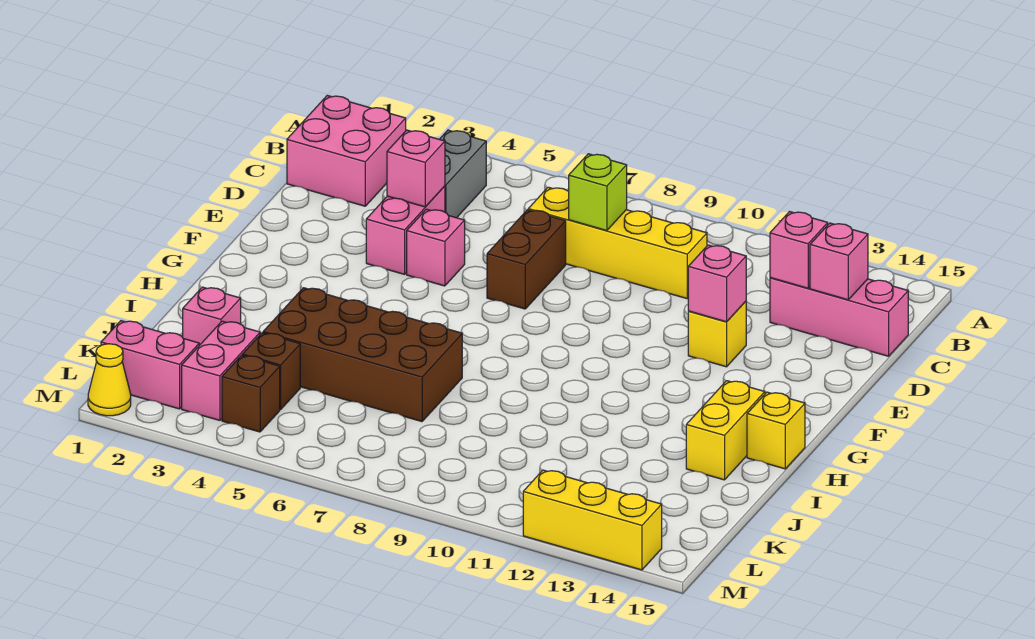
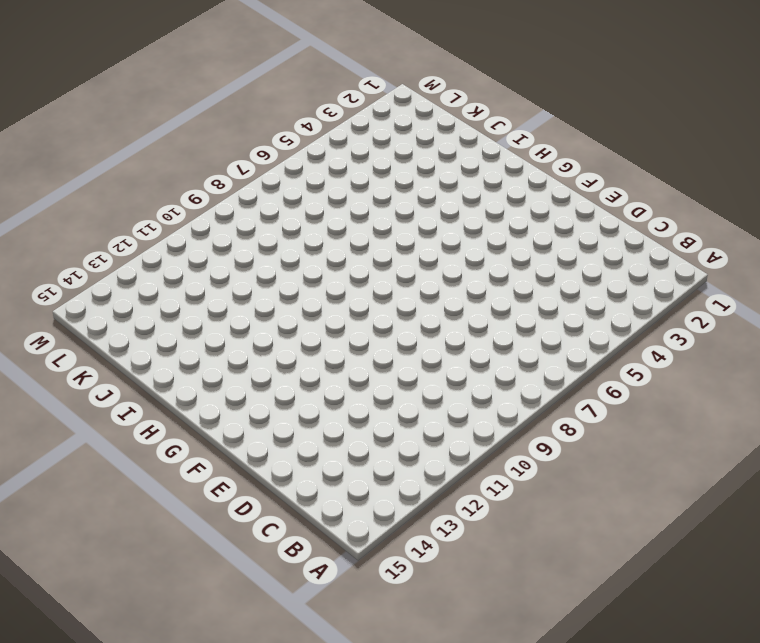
none -> pink 2x2 brick [287,96,406,206]
none -> grey 1x2 brick [440,130,486,218]
none -> yellow 1x4 brick [528,187,707,299]

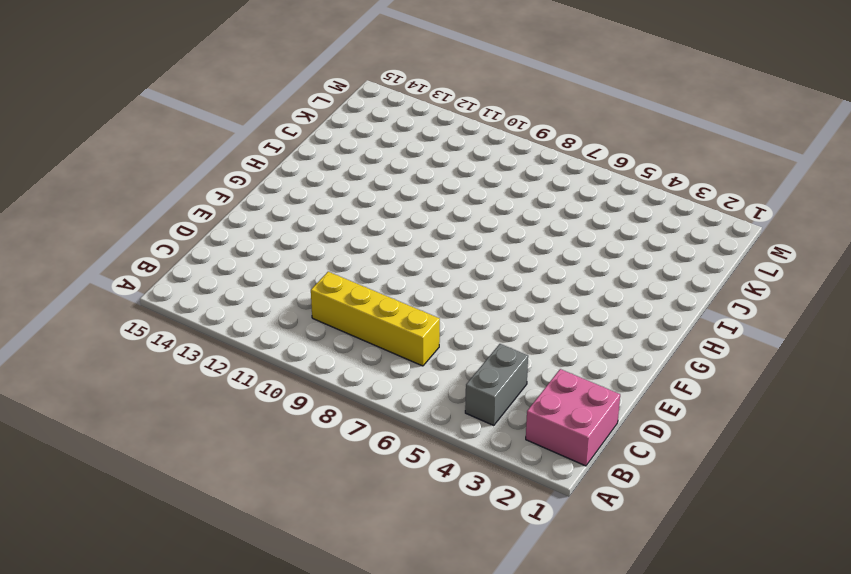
none -> pink 1x3 brick [770,278,908,356]
none -> pink 1x2 brick [366,186,445,274]
none -> brown 1x2 brick [487,210,566,309]

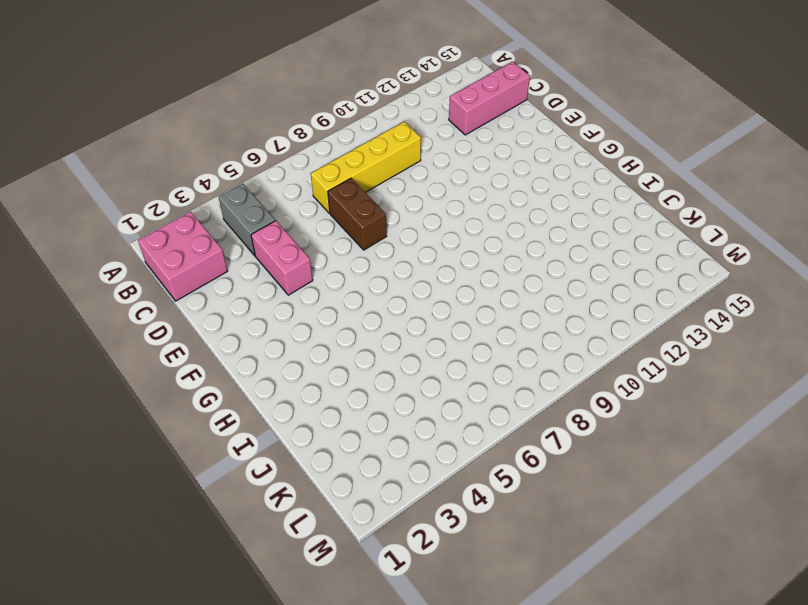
none -> pink 1x1 brick [407,209,465,286]
none -> yellow 1x1 brick [688,301,746,367]
none -> yellow 1x2 brick [686,381,765,480]

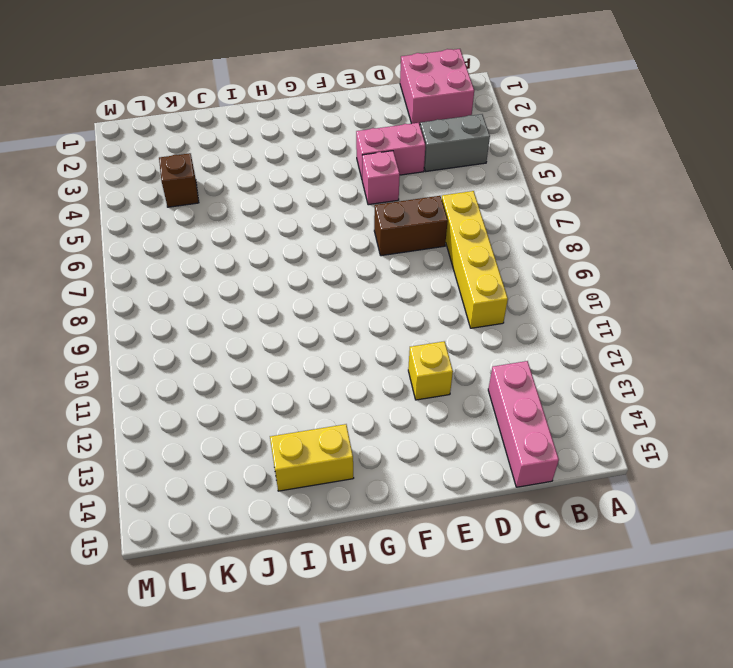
none -> yellow 1x1 brick [747,392,805,469]
none -> brown 2x4 brick [263,288,462,422]
none -> pink 1x1 brick [183,287,241,345]

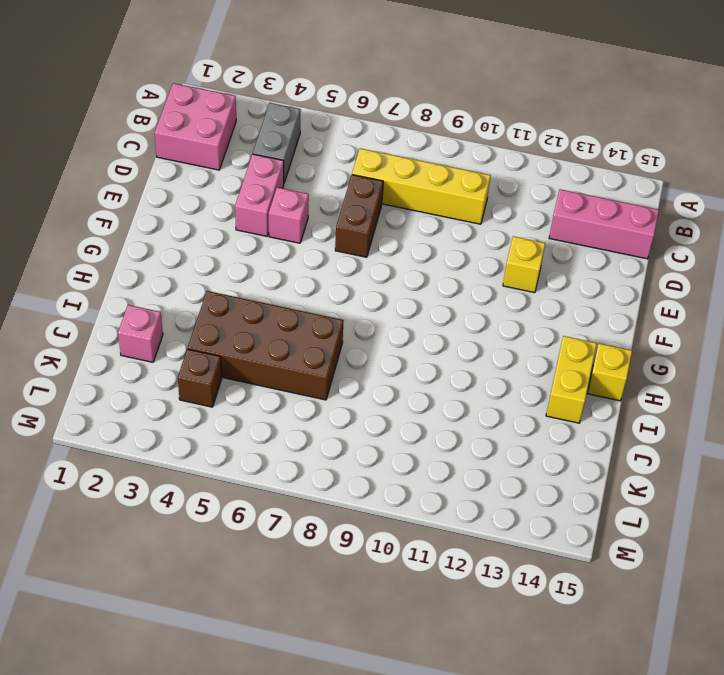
none -> pink 1x2 brick [182,321,260,420]
none -> pink 1x2 brick [101,321,199,409]
none -> brown 1x1 brick [222,355,280,432]

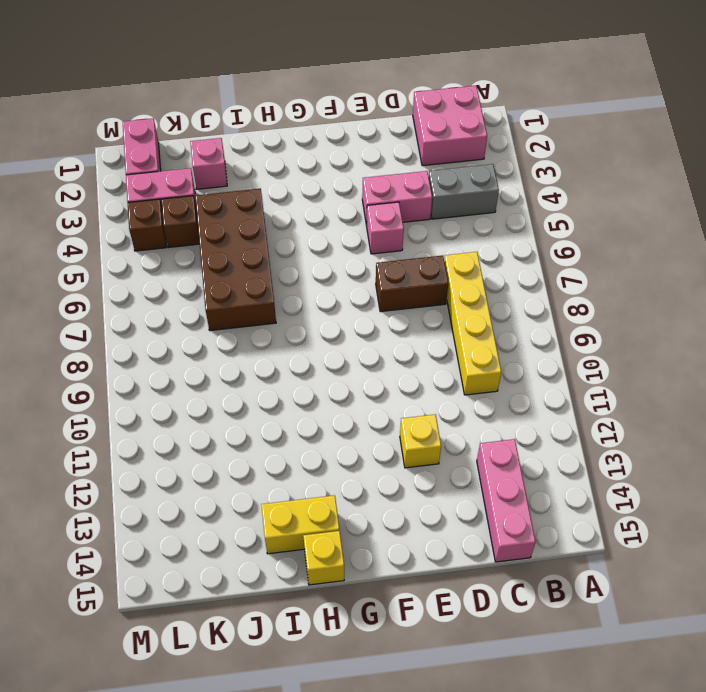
none -> yellow 1x1 cone [88,344,131,416]
none -> yellow 1x3 brick [523,470,662,570]
none -> lime 1x1 brick [569,154,627,231]

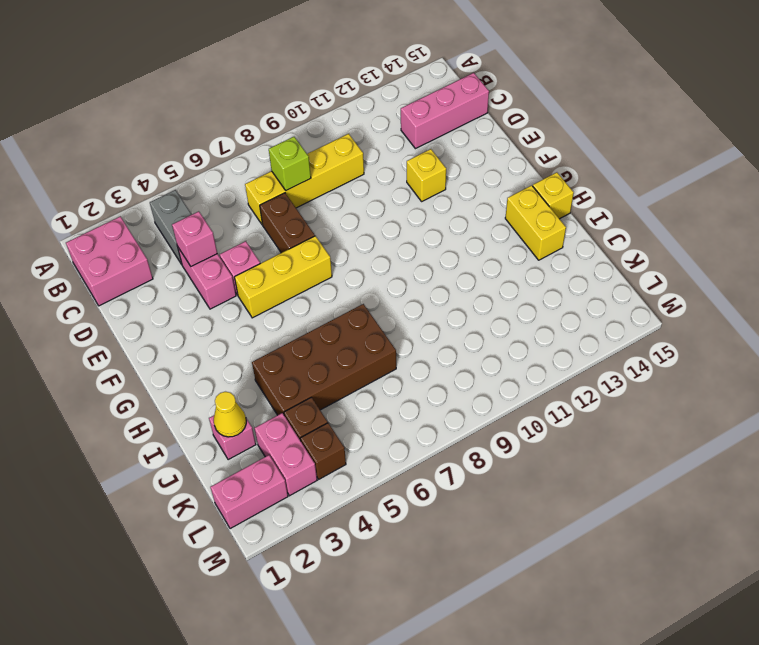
yellow 1x3 brick [235,236,332,318] -> yellow 1x3 brick moved to [523,470,662,570]
yellow 1x1 cone [214,392,246,437] -> yellow 1x1 cone moved to [88,344,131,416]
none -> pink 1x1 brick [770,212,828,288]
none -> pink 1x1 brick [810,223,868,300]
none -> pink 1x1 brick [688,245,746,322]

